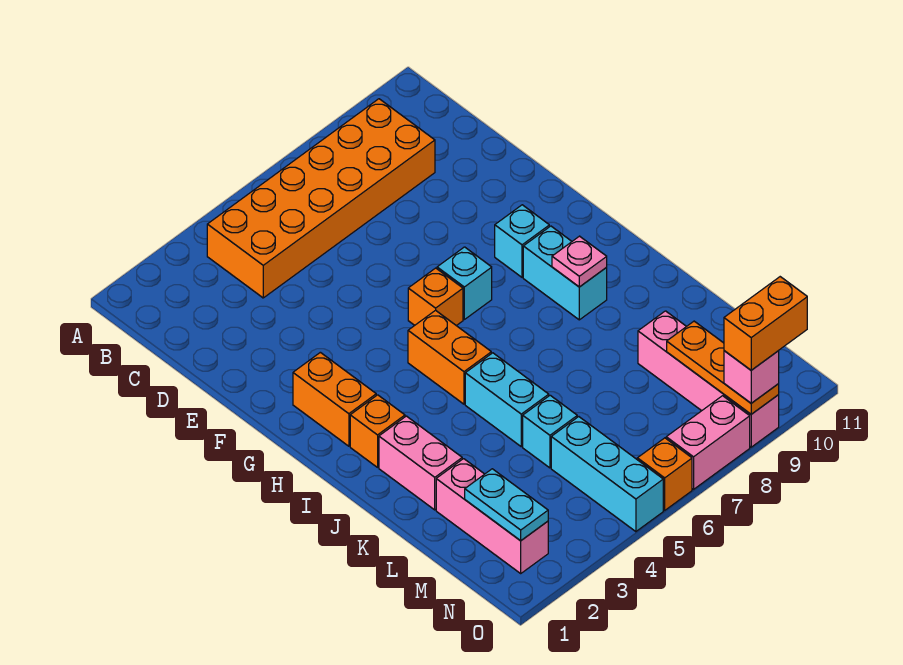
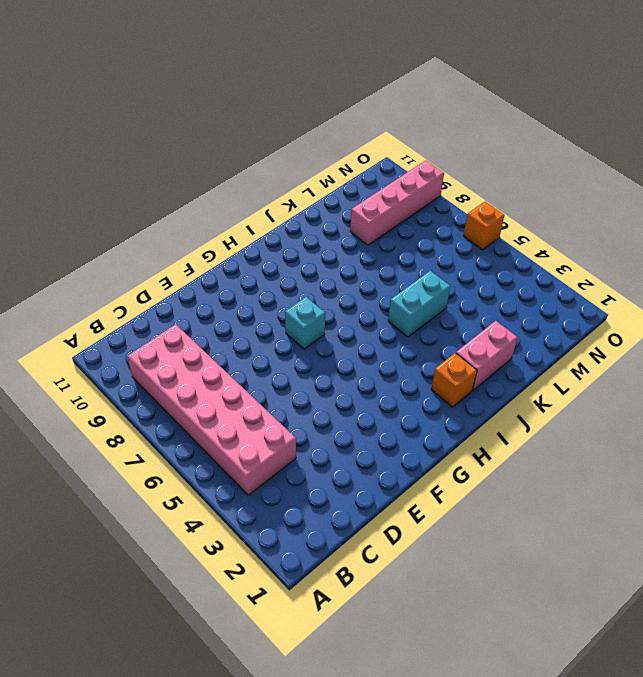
pink 2x6 brick [128,324,296,495] -> orange 2x6 brick [207,99,435,298]
none -> orange 1x2 brick [293,352,376,446]
none -> orange 1x1 brick [408,268,463,326]
none -> cyan 1x1 brick [495,205,549,277]

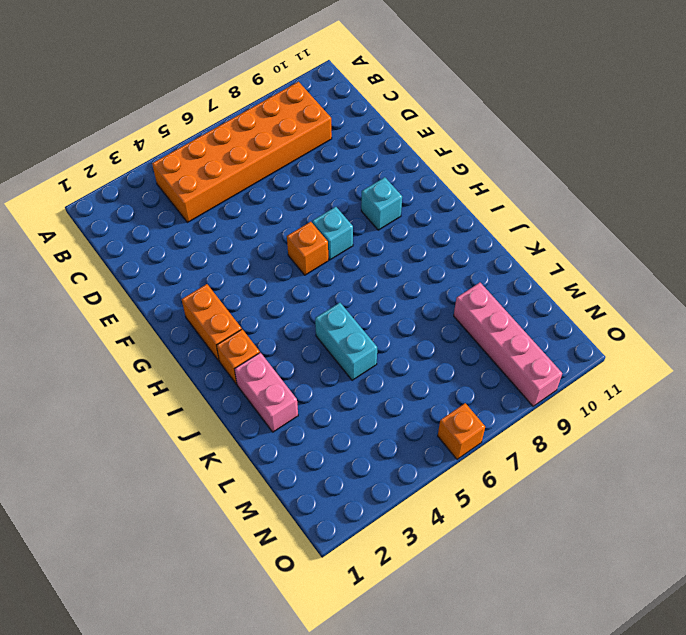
none -> orange 1x2 brick [408,310,491,404]
none -> cyan 1x2 brick [523,226,607,320]
none -> pink 1x3 brick [436,459,548,573]

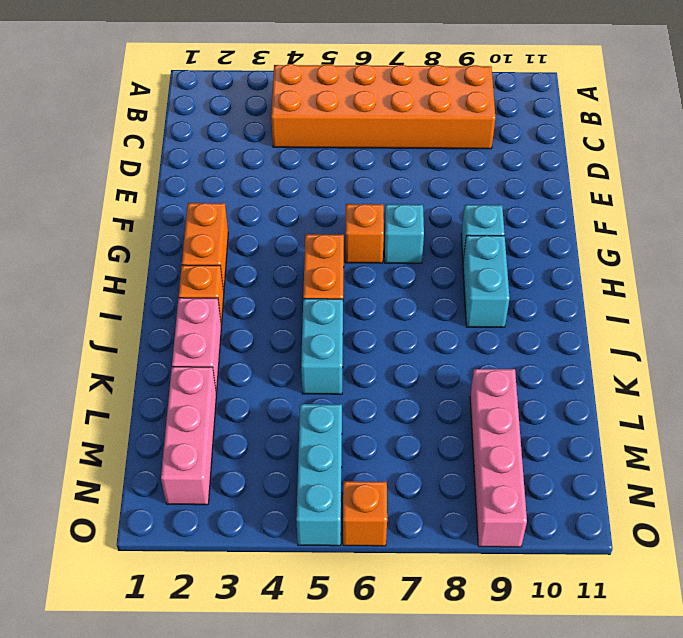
none -> cyan 1x1 brick [523,395,577,468]
none -> pink 1x2 brick [666,396,750,489]
none -> pink 1x1 plate [552,236,607,287]

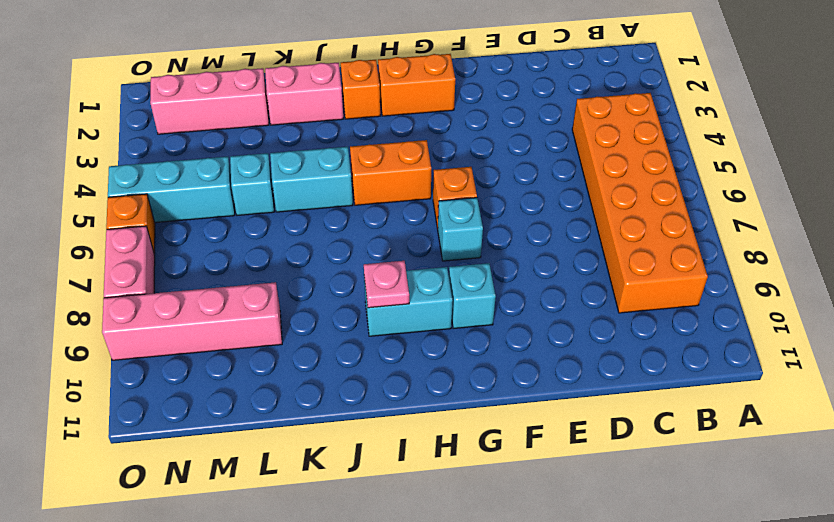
none -> cyan 1x2 plate [465,469,548,541]
none -> orange 1x3 plate [667,321,779,414]
none -> pink 1x1 brick [724,351,779,403]

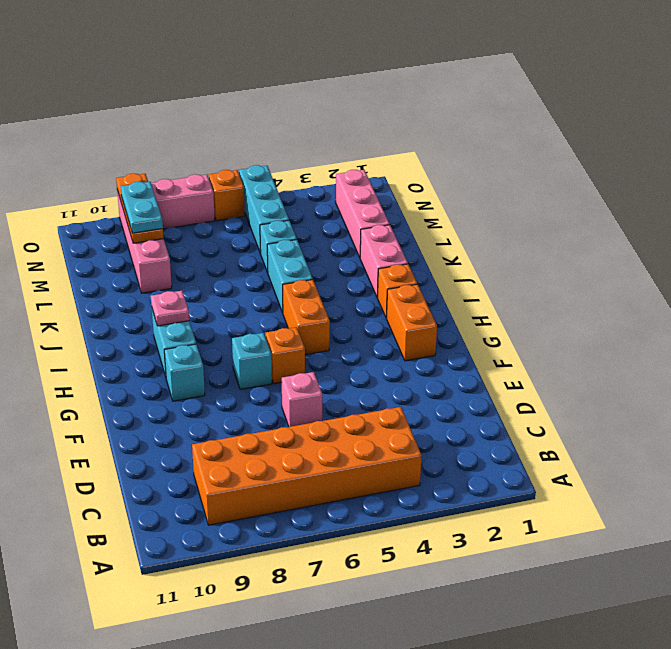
pink 1x1 brick [282,372,322,427] -> pink 1x1 brick moved to [724,351,779,403]
cyan 1x2 plate [121,182,163,233] -> cyan 1x2 plate moved to [465,469,548,541]
none -> orange 1x2 brick [724,277,807,370]

